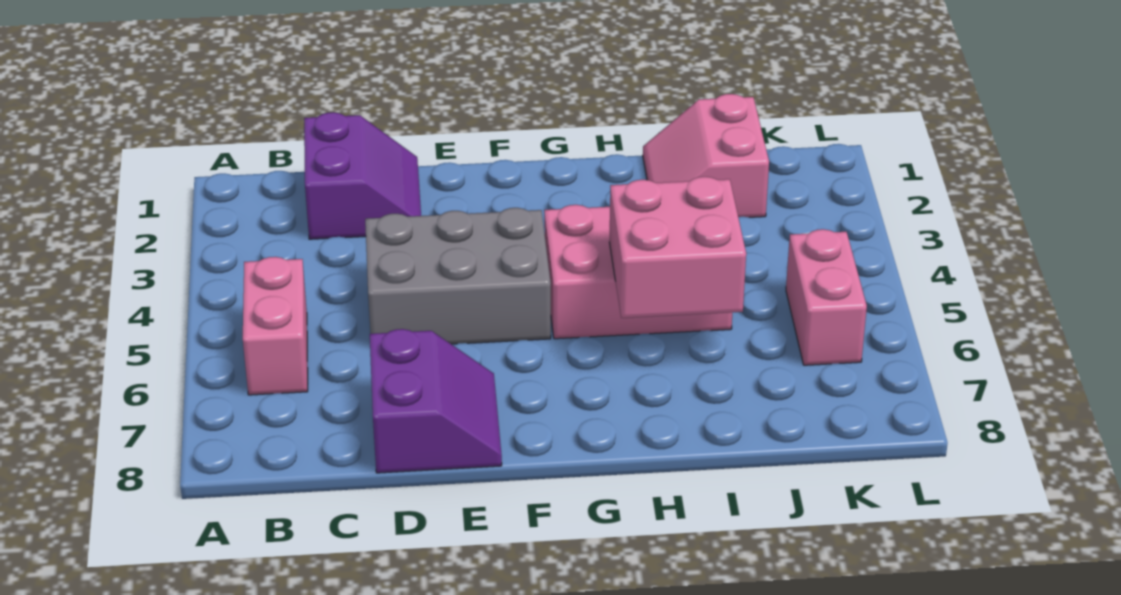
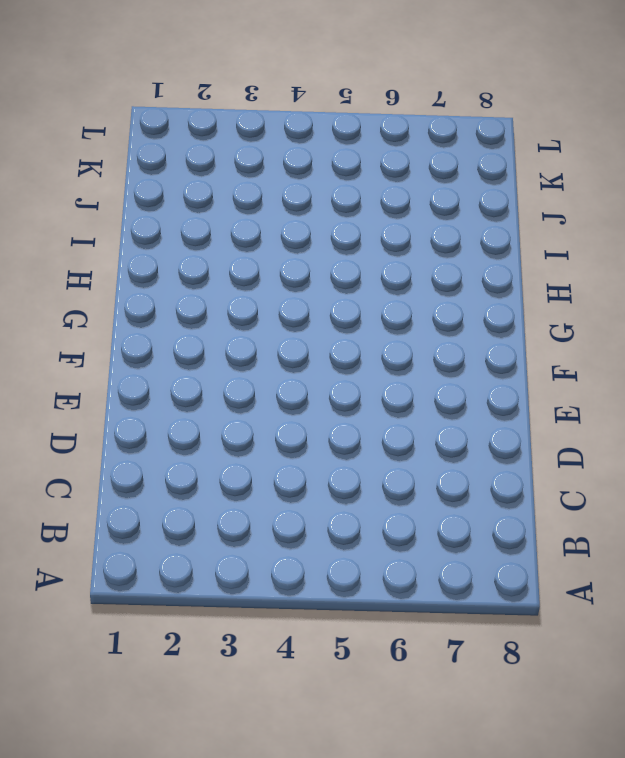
none -> pink 1x2 brick [243,257,308,395]
none -> purple 2x2 slope [304,112,421,239]

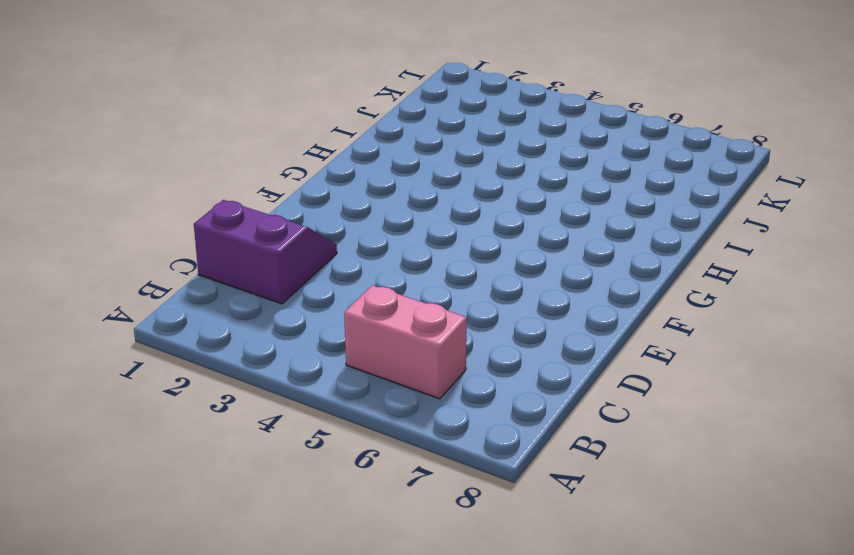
none -> grey 2x3 brick [365,208,551,344]
none -> purple 2x2 slope [370,329,502,473]

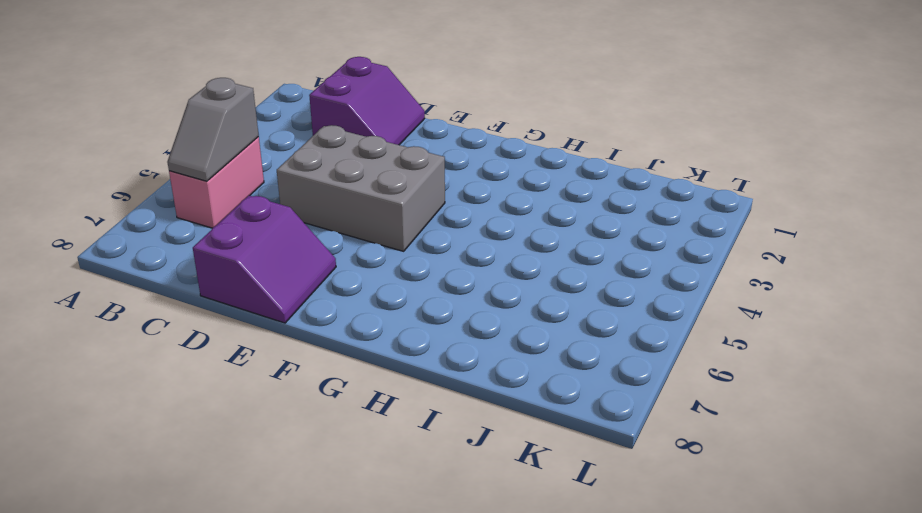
grey 1x2 slope [167,78,259,181] -> none
none -> pink 2x3 brick [544,205,732,339]
none -> pink 2x2 slope [643,94,769,217]

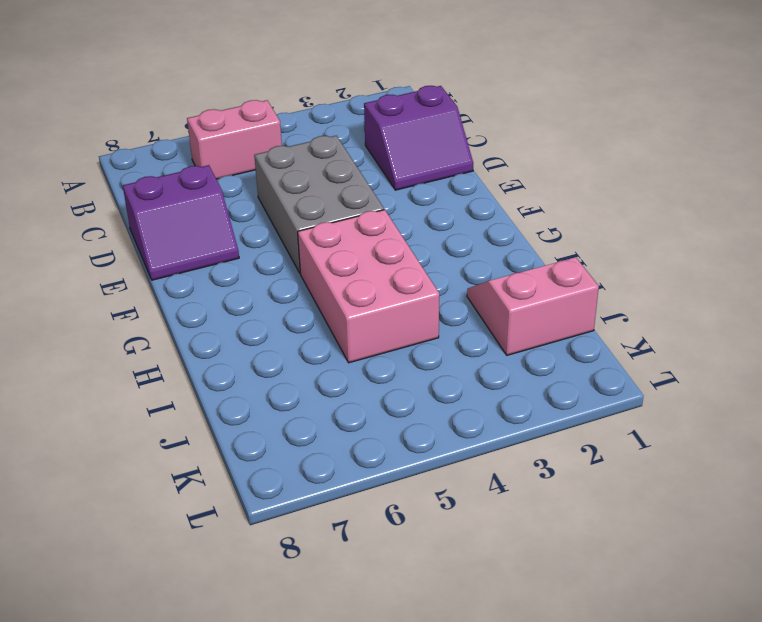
none -> pink 1x2 brick [786,229,867,365]
none -> pink 2x2 brick [609,177,746,318]

